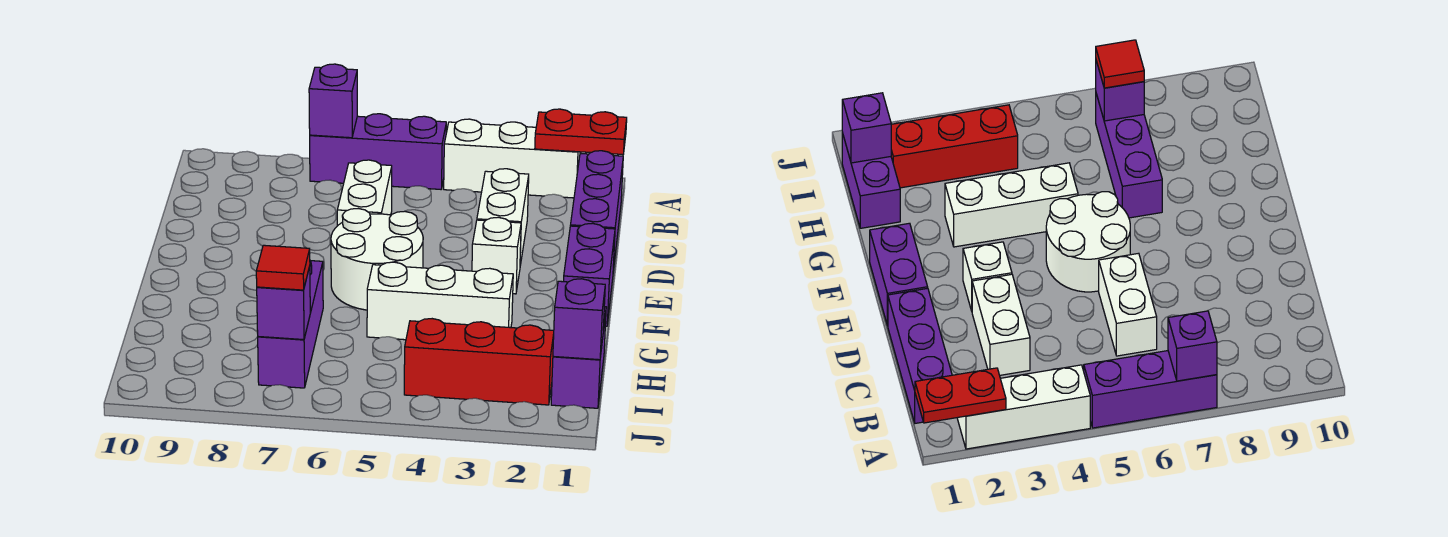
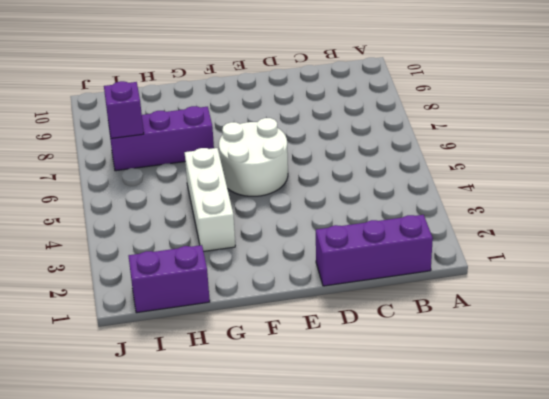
none -> white 1x3 brick [444,119,580,198]
none -> purple 1x3 brick [310,114,446,189]
none -> white 1x2 brick [477,169,529,265]

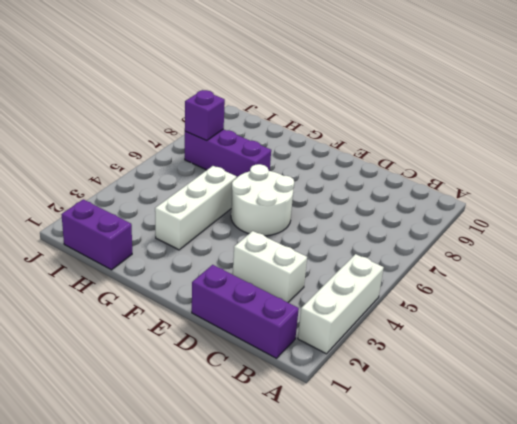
none -> purple 1x3 brick [310,114,446,189]
none -> white 1x2 brick [337,160,392,226]
none -> purple 1x2 brick [563,223,615,326]

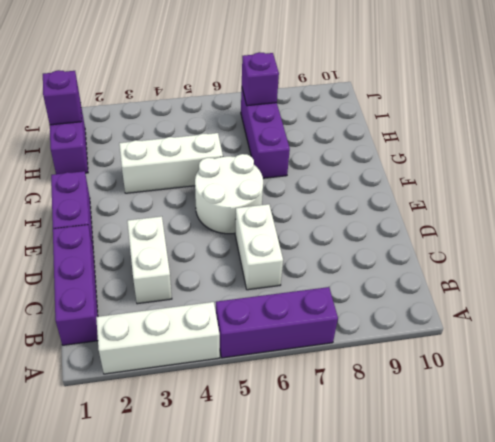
none -> white 1x1 brick [472,217,521,294]
none -> red 1x3 brick [404,319,554,405]
none -> red 1x2 plate [535,109,627,154]

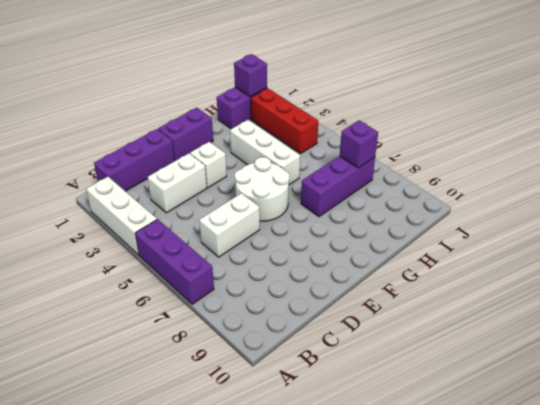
none -> red 1x2 plate [535,109,627,154]
none -> purple 1x1 brick [309,64,357,138]
none -> red 1x1 tile [256,245,310,290]

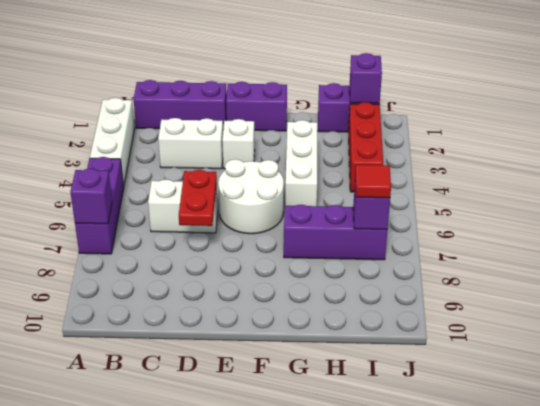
red 1x2 plate [179,170,217,226] -> red 1x2 plate moved to [535,109,627,154]

